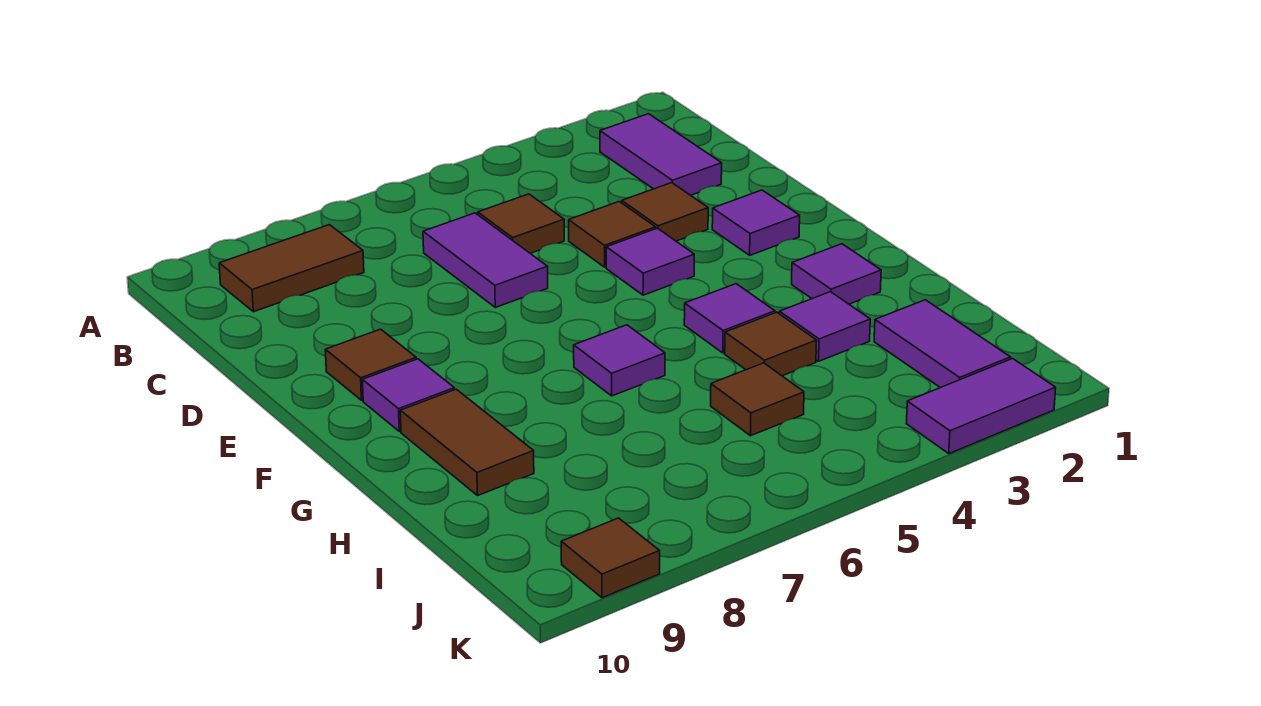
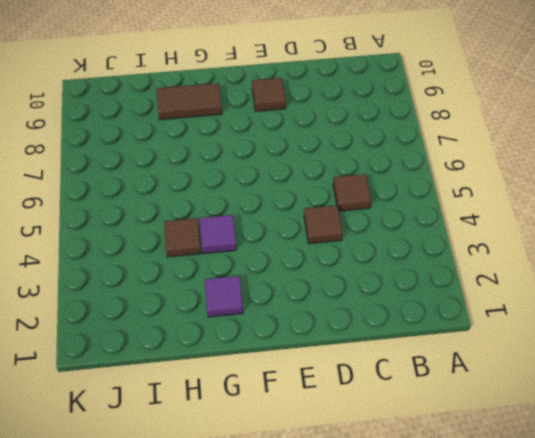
none -> purple 1x2 tile [600,114,722,195]
none -> brown 1x2 tile [219,225,364,312]
none -> purple 1x2 tile [423,213,548,307]

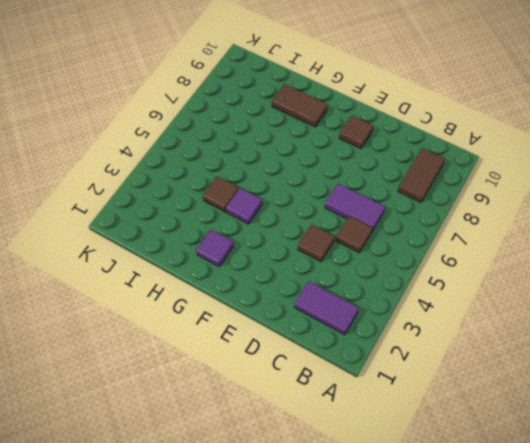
none -> brown 1x1 tile [622,183,708,241]
none -> purple 1x1 tile [712,190,800,255]
none -> purple 1x1 tile [606,228,694,295]

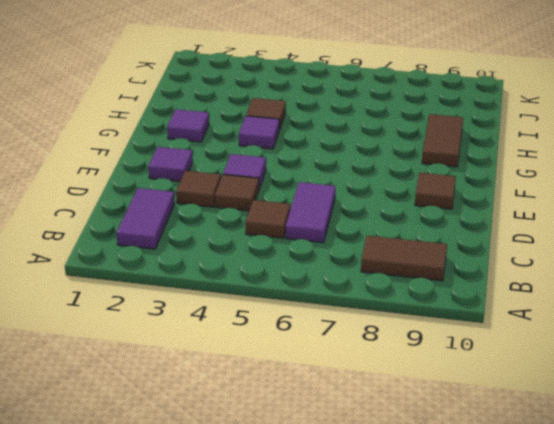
none -> purple 1x1 tile [362,359,454,431]
none -> purple 1x1 tile [574,325,665,396]
none -> purple 1x1 tile [779,292,870,361]

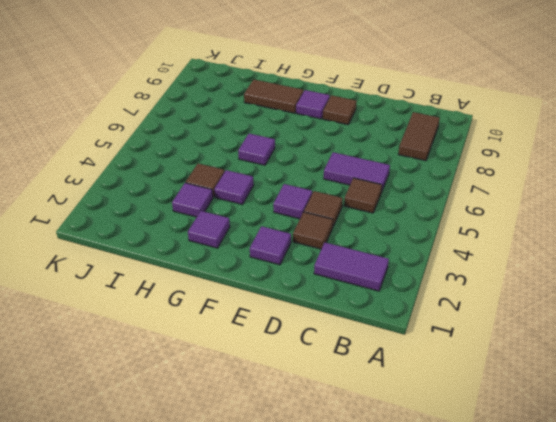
none -> purple 1x2 tile [874,300,1011,388]
none -> brown 1x1 tile [711,363,804,436]
none -> purple 1x2 tile [906,358,1056,454]

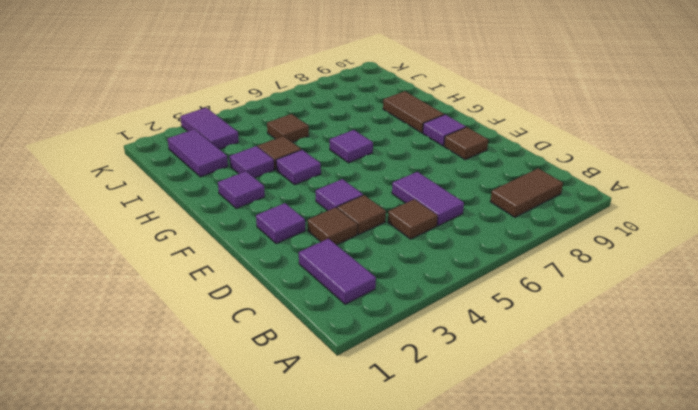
purple 1x2 tile [180,108,239,149] -> purple 1x2 tile turned to [906,358,1056,454]
none -> brown 1x1 tile [561,518,660,598]

